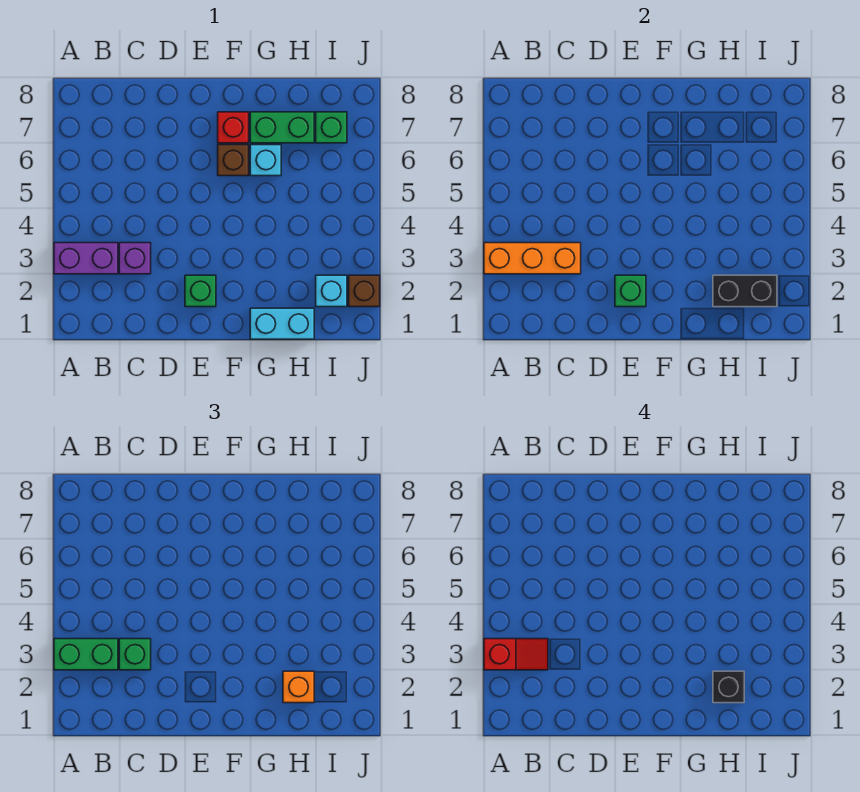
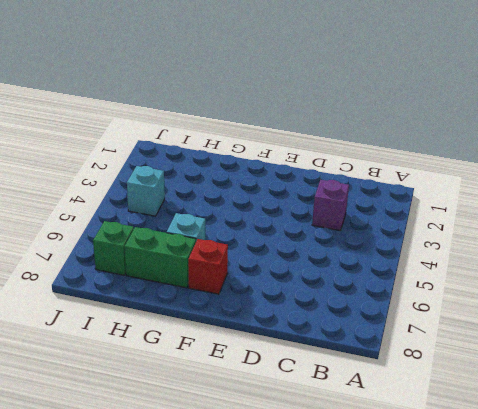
cyan 1x1 brick [127,166,165,216] -> cyan 1x1 brick moved to [316,275,347,307]
none -> purple 1x2 brick [54,243,118,274]
none -> green 1x1 brick [185,275,216,307]
none -> brown 1x1 brick [218,145,249,176]

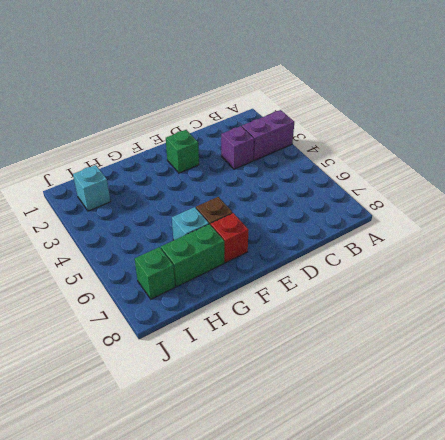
none -> cyan 1x2 brick [250,308,314,339]
none -> brown 1x1 brick [349,275,380,307]
none -> orange 1x3 brick [484,243,581,274]

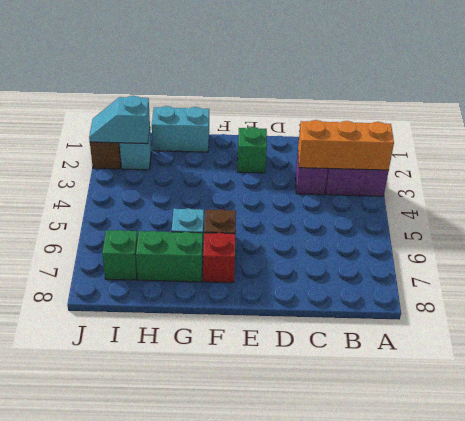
cyan 1x2 slope [89,96,150,144] -> black 1x2 brick [713,275,777,307]
none -> green 1x1 brick [615,275,646,307]
none -> green 1x2 brick [54,639,118,670]
none -> green 1x1 brick [119,639,151,670]

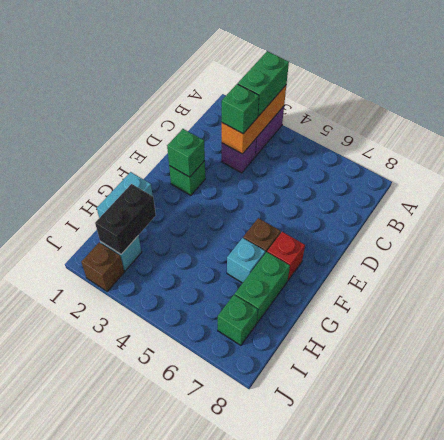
none -> orange 1x1 brick [283,671,314,703]
none -> red 1x2 slope [484,639,548,670]
none -> black 1x1 brick [713,671,744,703]

